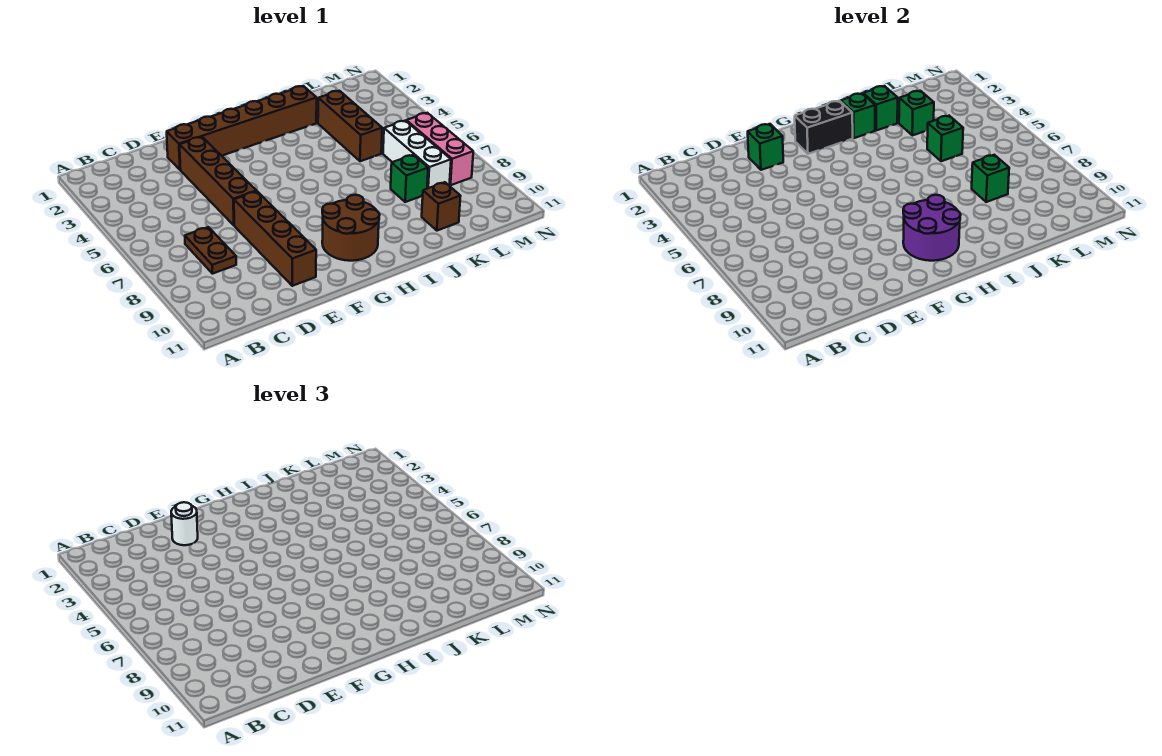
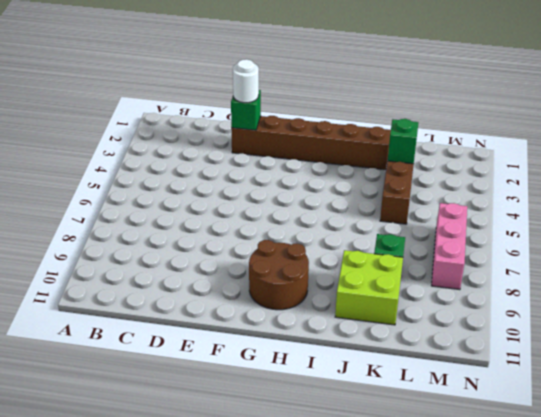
lime 2x2 brick [335,250,403,325] -> brown 1x1 brick [422,182,460,231]
none -> brown 1x2 plate [185,227,236,274]
none -> brown 1x4 brick [180,137,256,225]
none -> brown 1x4 brick [234,191,316,286]

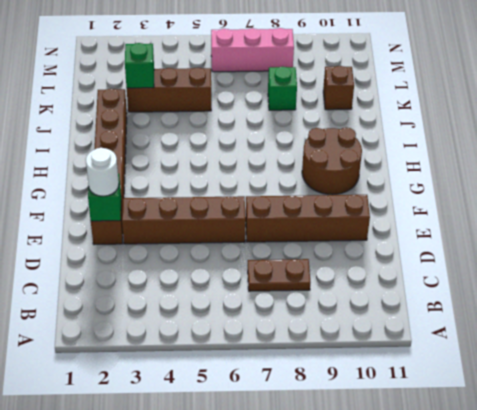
none -> white 1x3 brick [383,121,451,188]
none -> black 1x2 brick [795,101,853,154]
none -> purple 2x2 round brick [903,195,961,261]

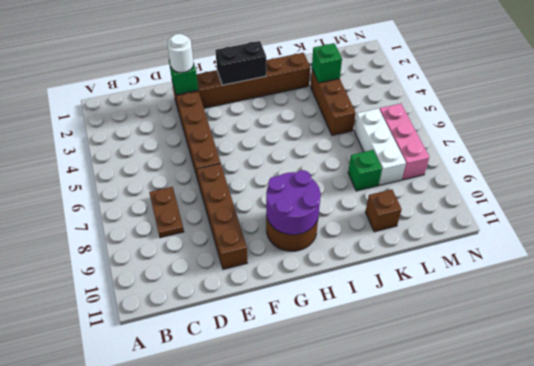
none -> green 1x1 brick [841,93,875,138]
none -> green 1x1 brick [863,86,898,130]
none -> green 1x1 brick [927,116,963,161]

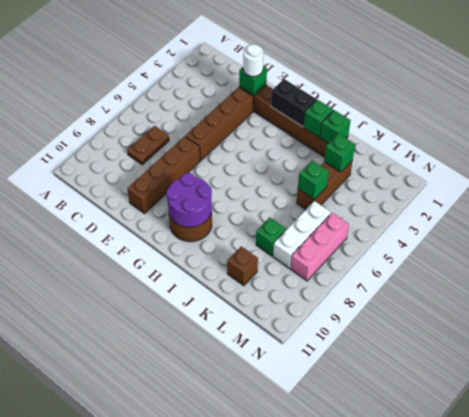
none -> green 1x1 brick [972,155,1009,202]

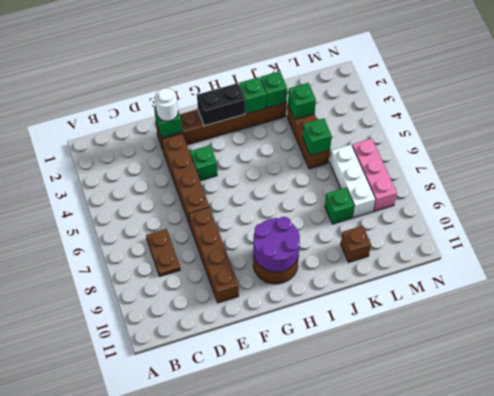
green 1x1 brick [190,145,217,181] -> green 1x1 brick moved to [972,155,1009,202]

